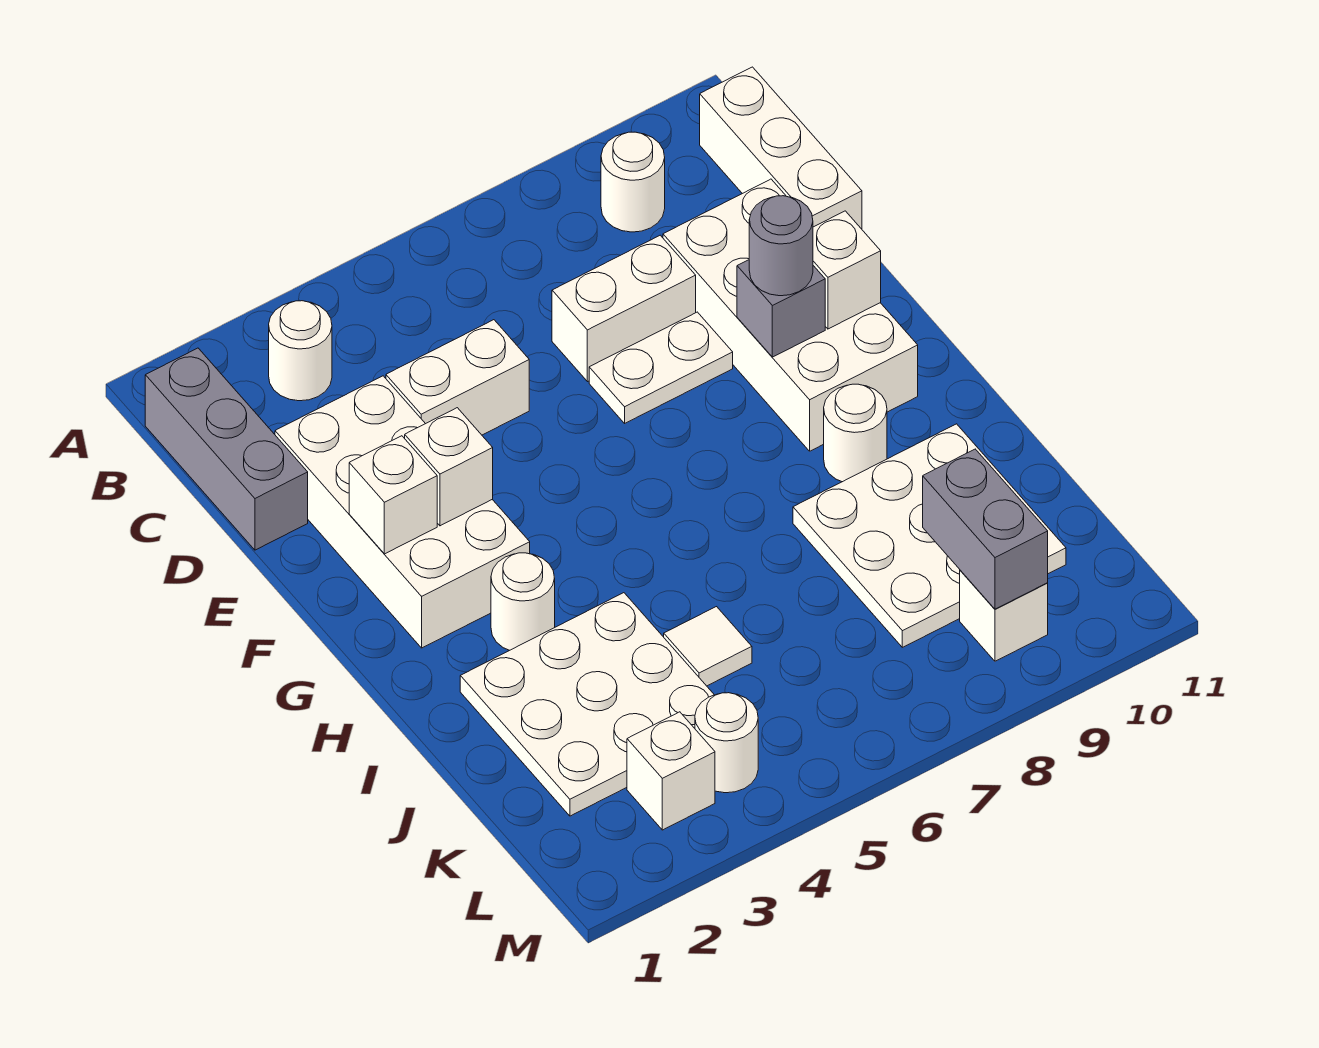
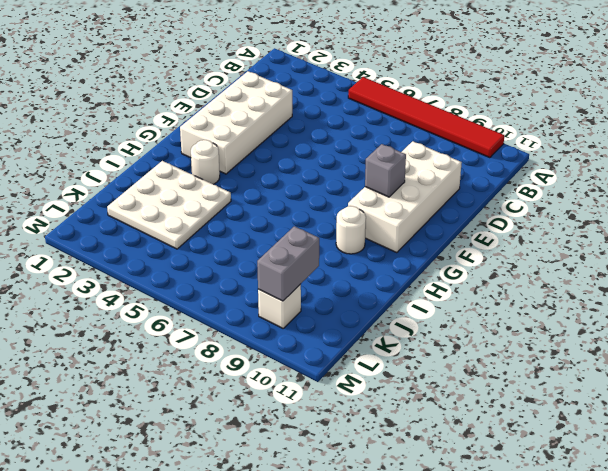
red 1x6 tile [348,77,504,158] -> none
none -> grey 1x3 brick [145,348,308,550]
none -> white 1x1 round brick [269,301,332,401]
none -> white 1x1 round brick [601,132,665,232]

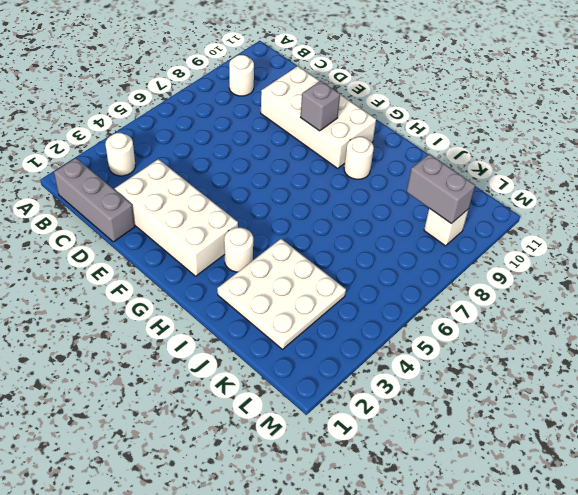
none -> white 1x3 brick [700,67,862,229]
none -> white 1x2 brick [386,320,529,435]
none -> white 1x2 brick [552,235,696,382]

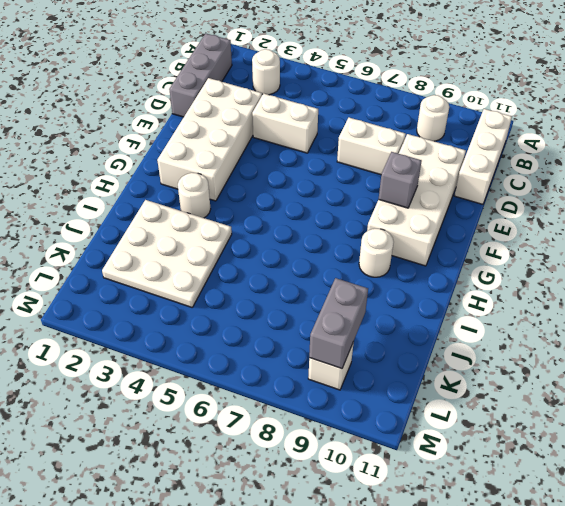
none -> white 1x2 plate [589,312,733,423]
none -> white 3x3 plate [793,424,1066,647]
none -> white 1x1 tile [664,607,752,686]

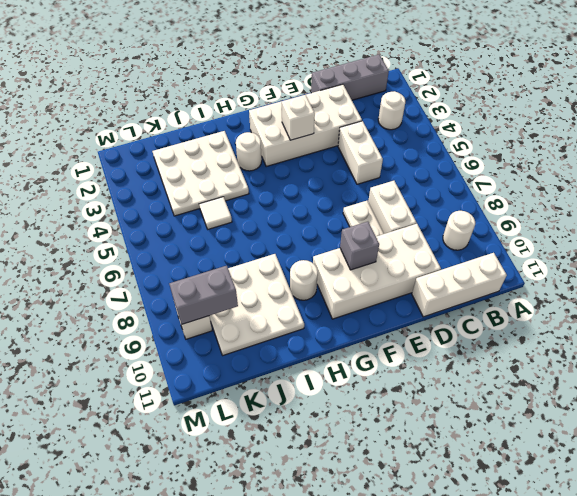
none -> white 1x1 brick [627,712,715,830]
none -> white 1x1 round brick [695,693,758,793]
none -> white 1x1 brick [349,436,437,554]

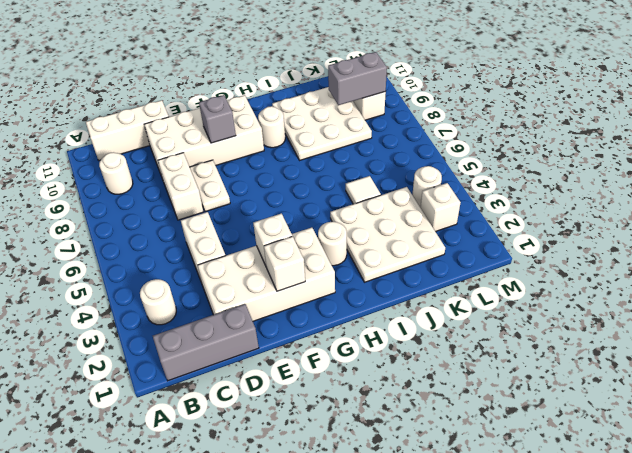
none -> white 1x1 brick [813,211,881,329]
none -> grey 1x1 round brick [749,196,813,296]

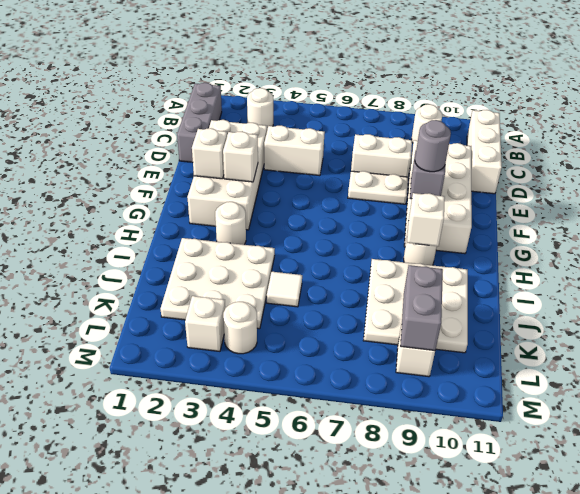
white 1x1 brick [407,193,445,246] -> white 1x1 brick moved to [813,211,881,329]

